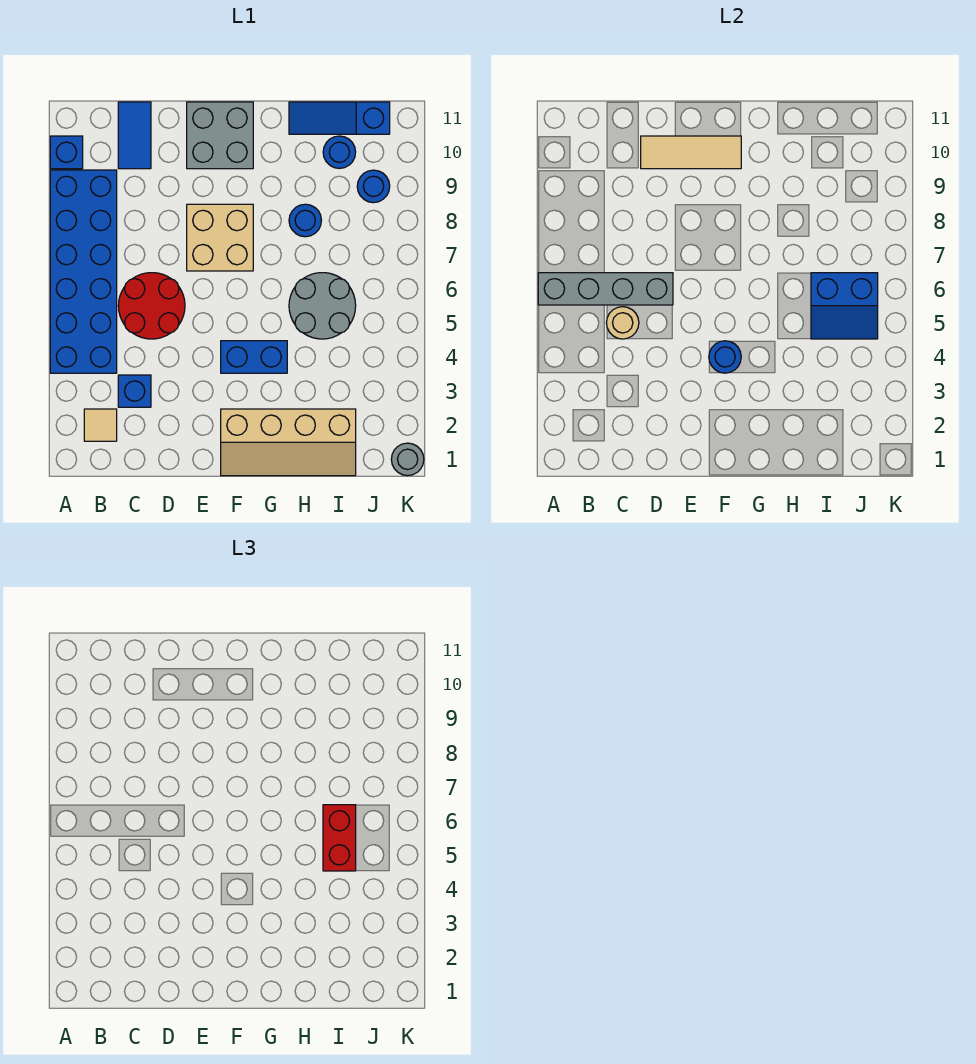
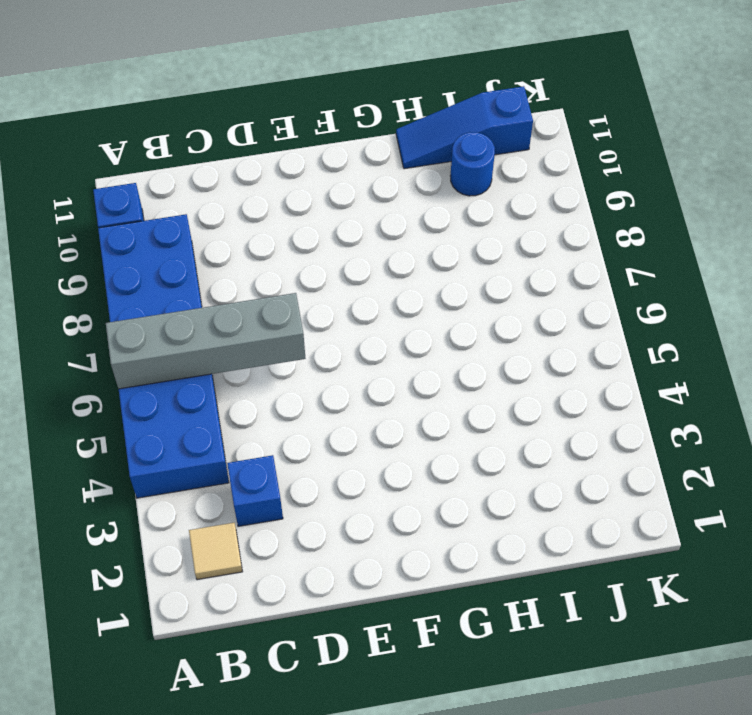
none -> red 2x2 round brick [118,273,185,339]
none -> blue 1x2 tile [118,102,151,169]
none -> tan 2x2 brick [187,204,253,271]

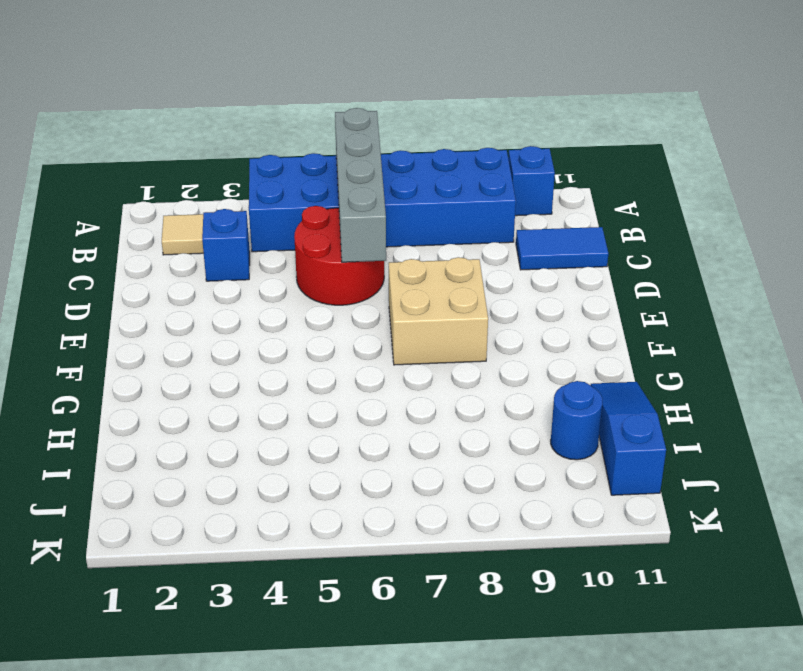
none -> grey 2x2 brick [187,102,253,169]
none -> tan 2x4 slope [221,409,356,476]
none -> blue 1x2 brick [221,341,287,373]

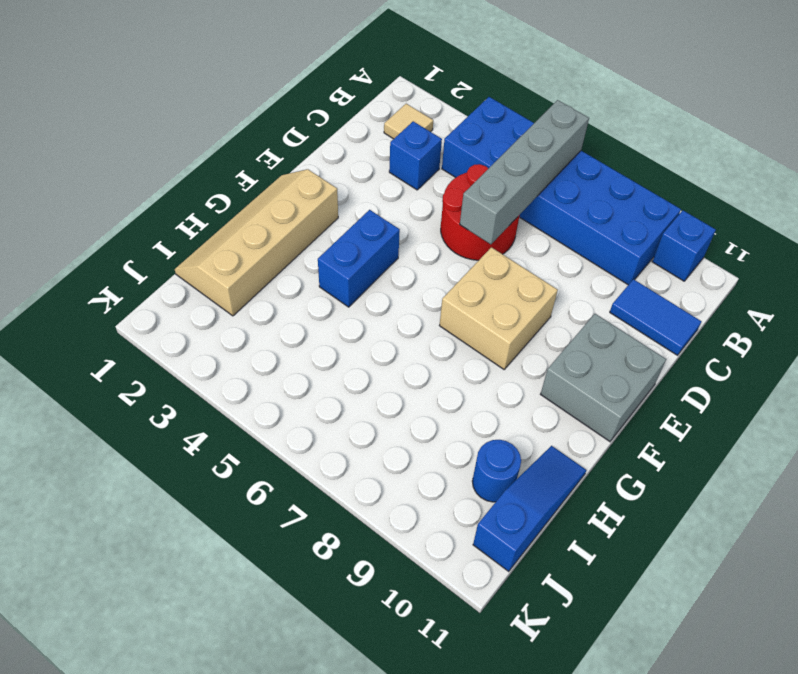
none -> grey 2x2 round brick [289,273,356,339]
none -> blue 1x1 round brick [289,204,321,237]
none -> blue 1x1 round brick [357,170,390,203]

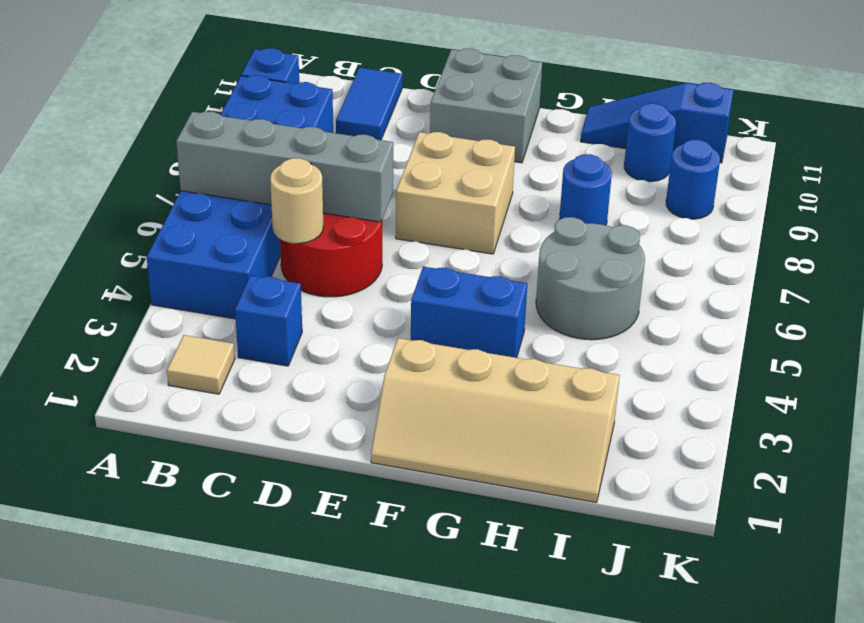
none -> grey 1x1 round brick [391,443,424,476]
none -> tan 1x3 tile [641,136,741,169]
none -> blue 1x1 round brick [709,341,741,373]

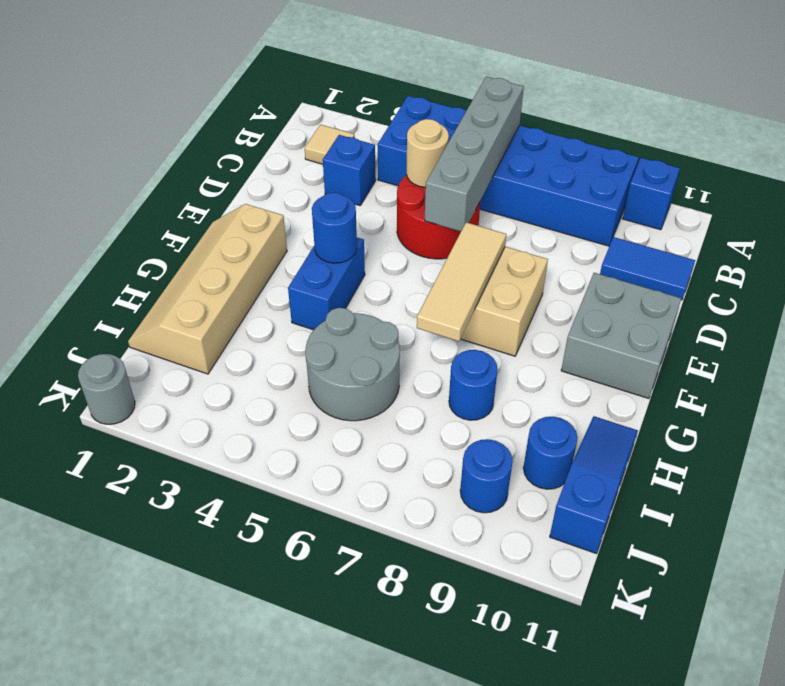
tan 1x3 tile [417,222,506,341] -> tan 1x3 tile moved to [641,136,741,169]
none -> blue 2x2 slope [811,273,878,339]
none -> red 1x2 brick [323,805,356,871]

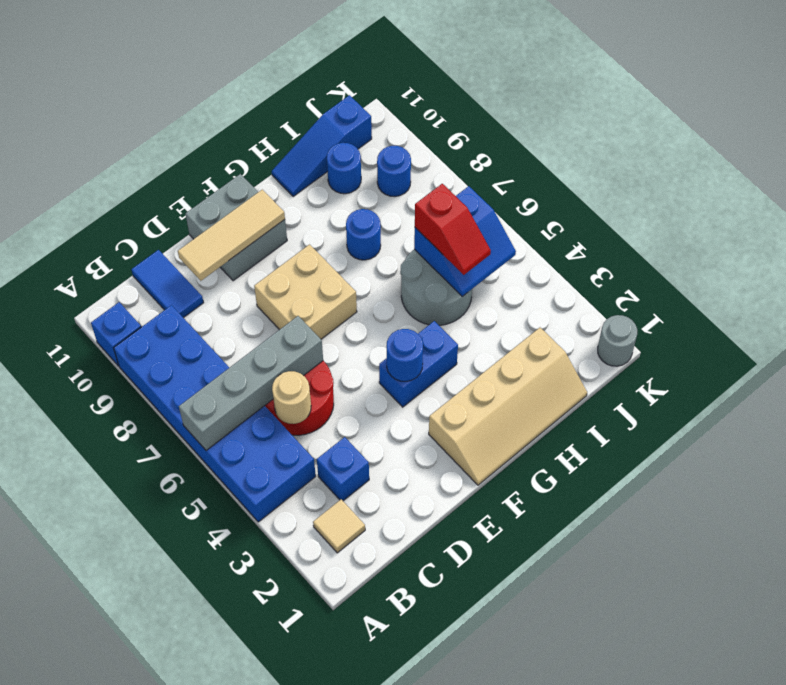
red 1x2 slope [415,184,491,275] -> red 1x2 brick [323,805,356,871]

